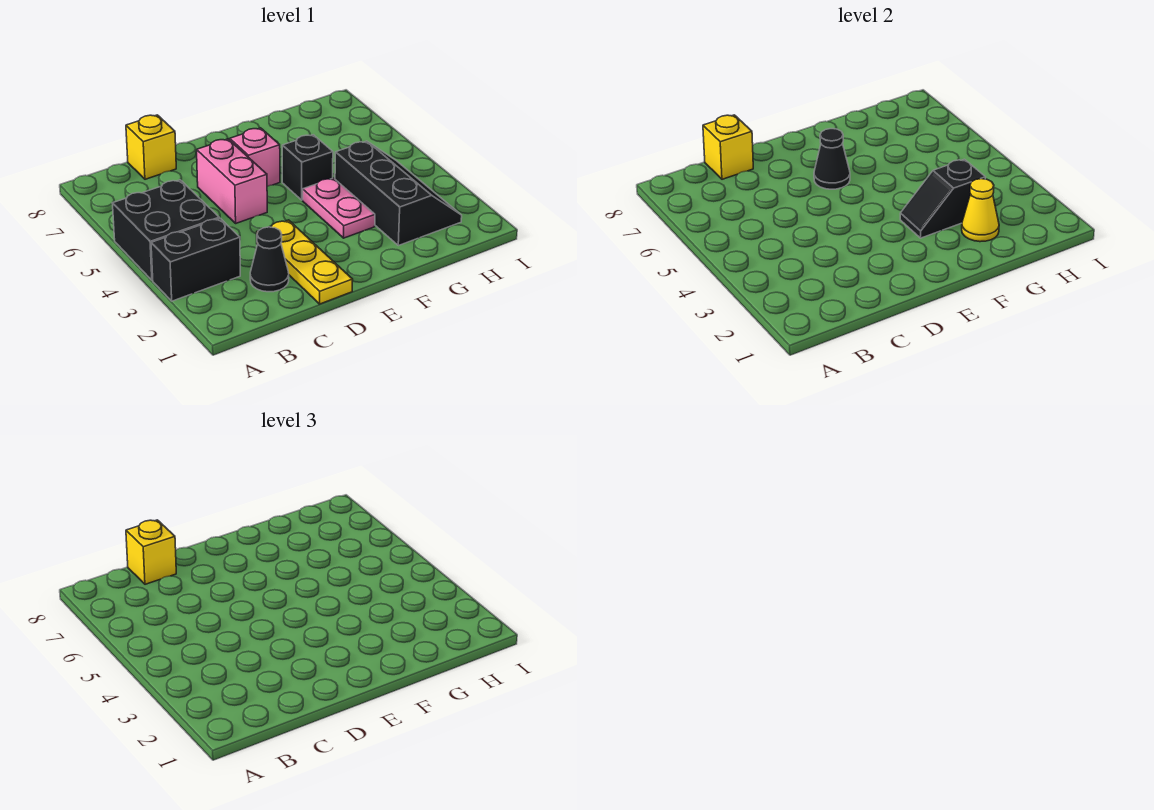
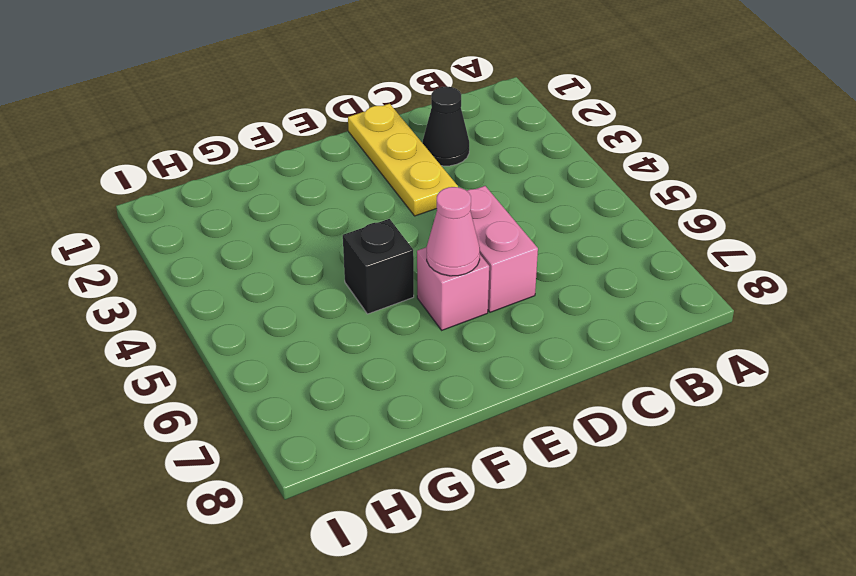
pink 1x1 cone [427,187,480,276] -> black 1x1 cone [814,129,850,189]
none -> black 1x2 brick [151,218,240,301]
none -> black 2x2 brick [112,180,219,280]
none -> yellow 1x1 brick [126,115,176,179]

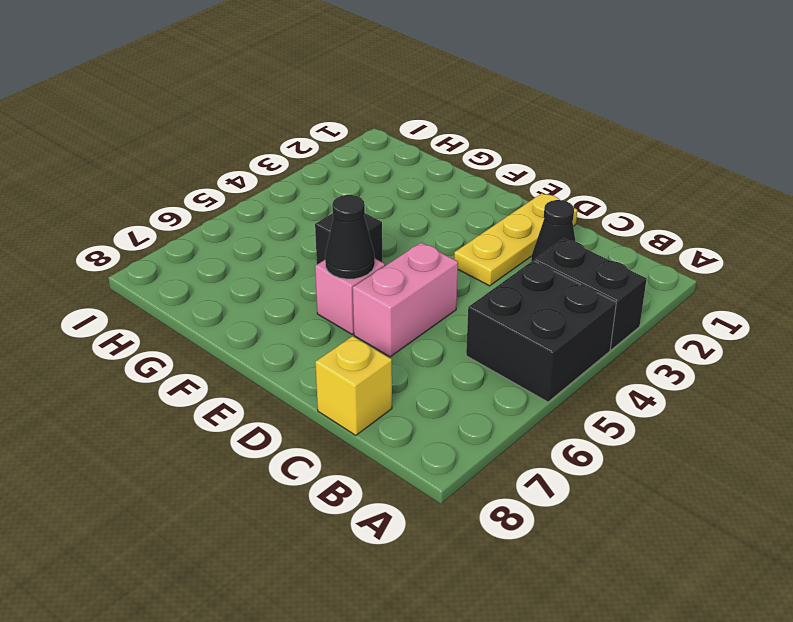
none -> pink 1x2 plate [303,178,375,238]
none -> black 2x3 slope [335,141,462,246]
none -> yellow 1x1 brick [703,115,753,179]

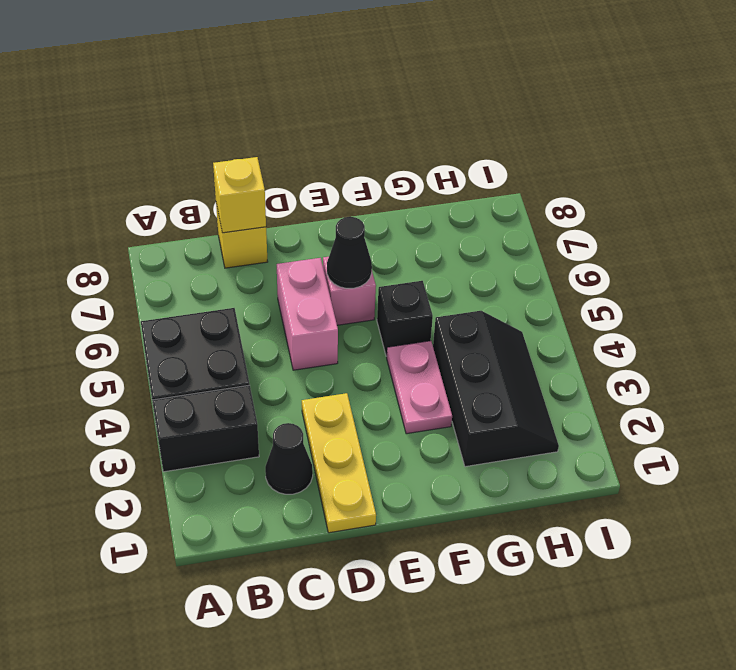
none -> black 1x2 slope [900,159,985,238]
none -> yellow 1x1 cone [962,179,999,242]
none -> yellow 1x1 brick [126,520,176,584]

